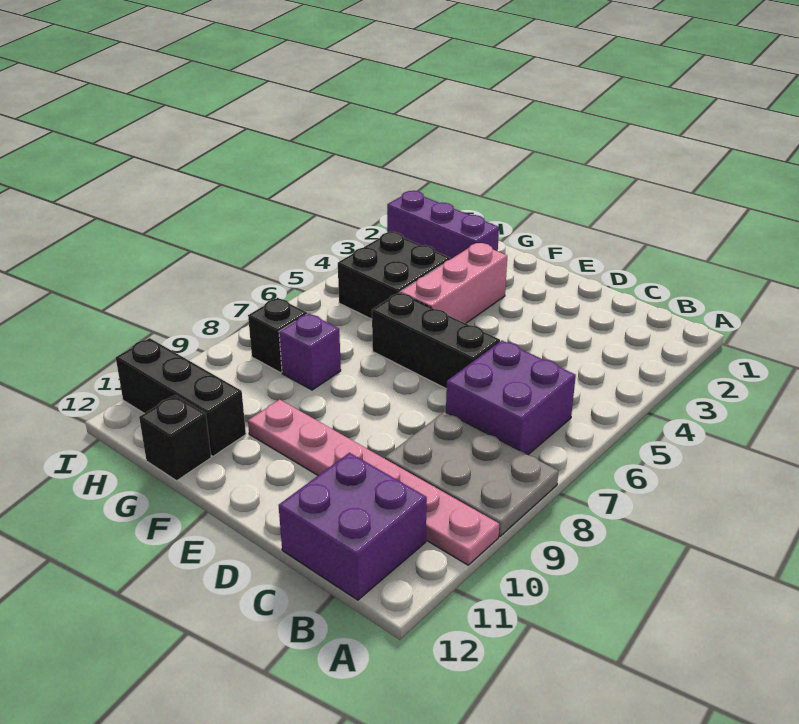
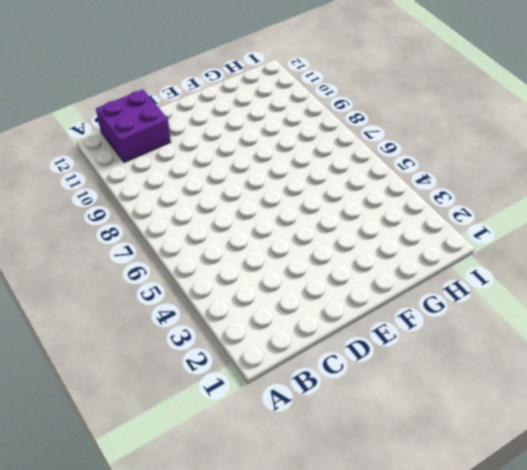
none -> grey 2x3 plate [385,412,559,537]
none -> pink 1x6 plate [248,399,499,565]
none -> purple 2x2 brick [446,341,576,455]

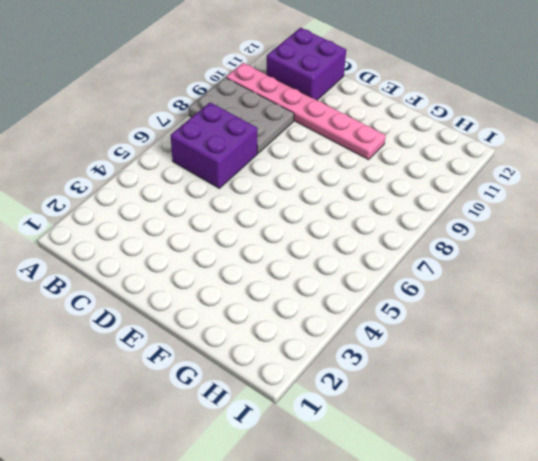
none -> black 1x3 brick [372,293,500,389]
none -> pink 1x3 brick [400,243,507,323]
none -> purple 1x3 brick [387,191,499,259]

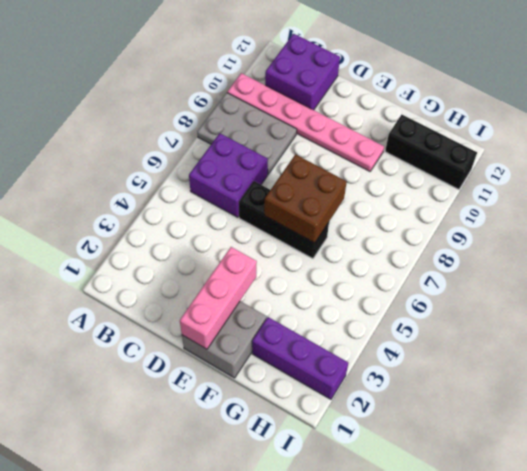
grey 2x2 brick [182,301,267,378] -> none
pink 1x3 brick [180,247,257,349] -> pink 1x3 brick moved to [400,243,507,323]
brown 2x2 brick [264,155,347,243] -> none
none -> black 2x2 brick [338,232,450,319]
none -> purple 1x1 brick [279,313,341,390]
none -> black 1x1 brick [139,395,211,481]

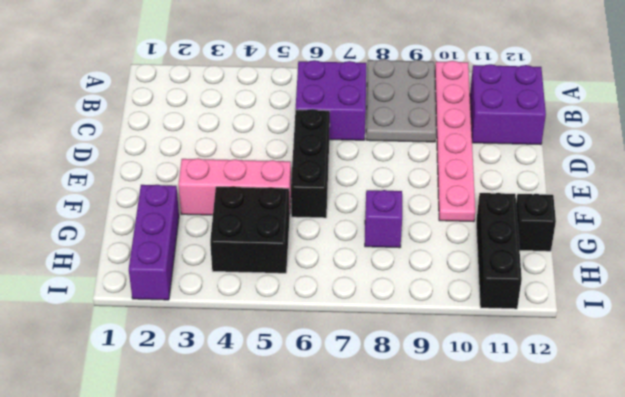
none -> black 1x1 brick [248,298,307,373]

